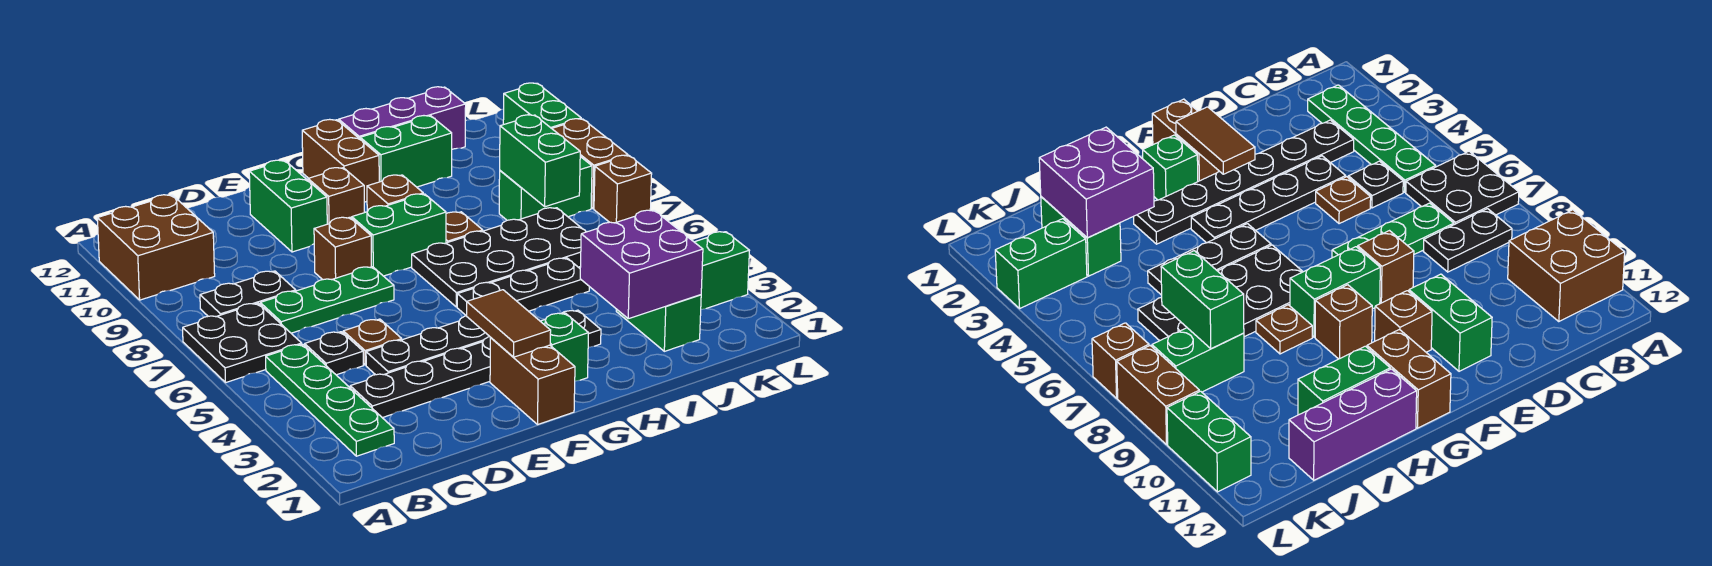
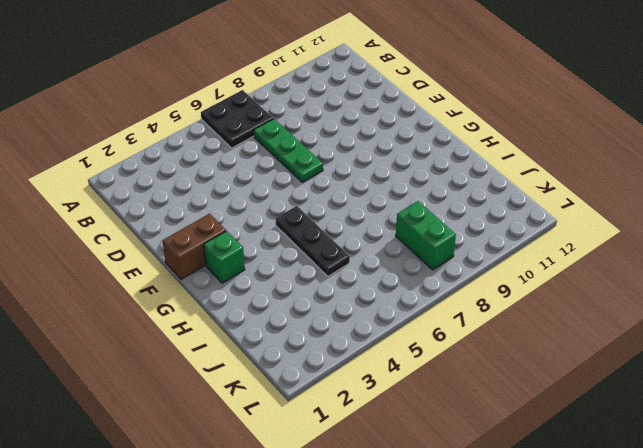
none -> brown 2x2 brick [97,195,215,300]
none -> green 1x4 plate [266,344,394,456]
none -> black 1x2 plate [200,271,296,317]
none -> black 1x6 plate [350,310,601,418]

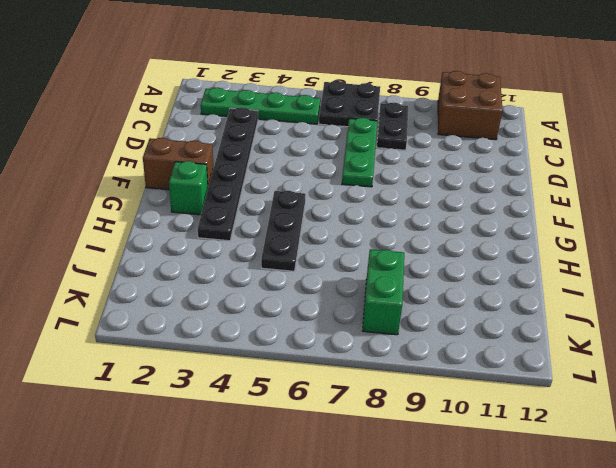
none -> black 1x1 plate [305,332,363,375]
none -> black 1x4 plate [366,316,490,375]
none -> brown 1x1 plate [343,319,402,365]
none -> brown 1x1 brick [314,217,371,280]

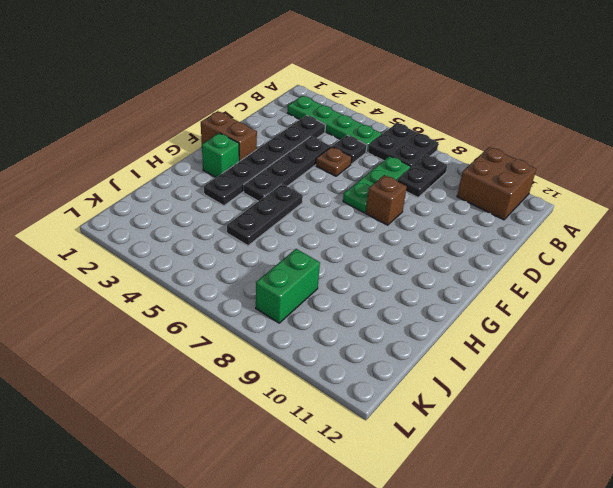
none -> green 1x2 brick [249,160,327,252]
none -> green 1x2 brick [352,194,446,276]
none -> brown 1x1 brick [308,168,364,224]
none -> black 2x4 plate [412,208,586,307]

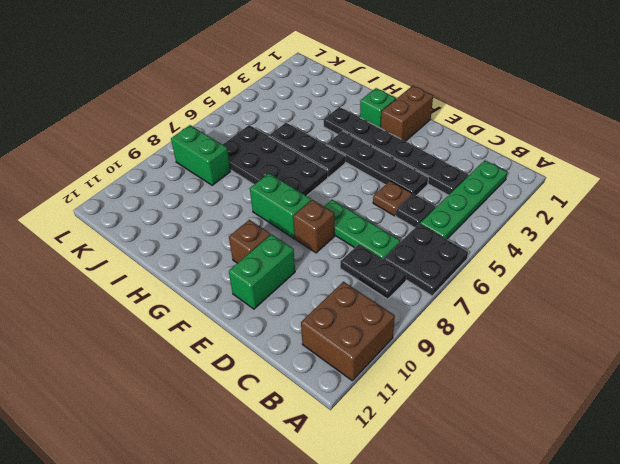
none -> brown 1x1 brick [367,175,423,211]
none -> brown 1x2 brick [302,119,379,202]
none -> brown 1x1 plate [446,212,483,243]
none -> green 1x2 brick [360,116,452,187]

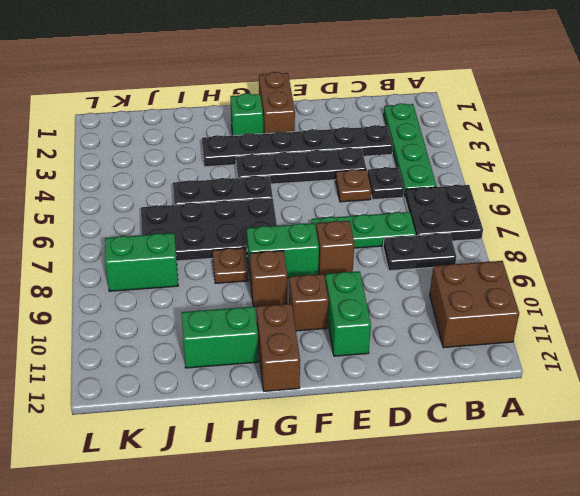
none -> purple 1x3 brick [339,87,466,149]
none -> green 1x2 brick [616,295,701,351]
none -> green 1x2 brick [695,232,749,309]
none -> brown 1x1 brick [594,155,652,223]

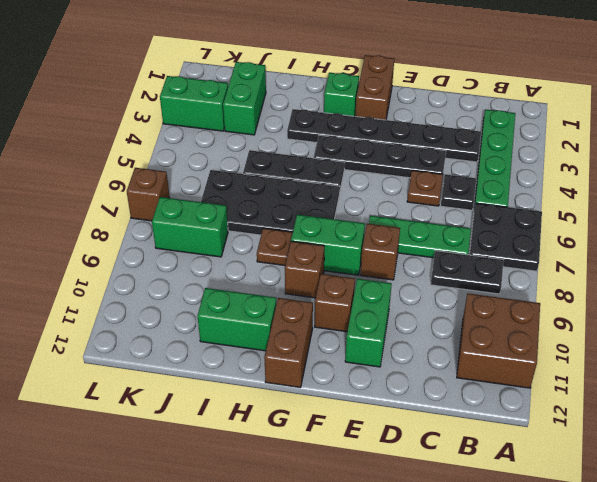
none -> purple 1x3 brick [339,87,466,149]
none -> brown 1x2 brick [552,119,628,209]
none -> green 1x2 brick [503,83,581,128]
none -> brown 1x2 tile [467,290,551,357]

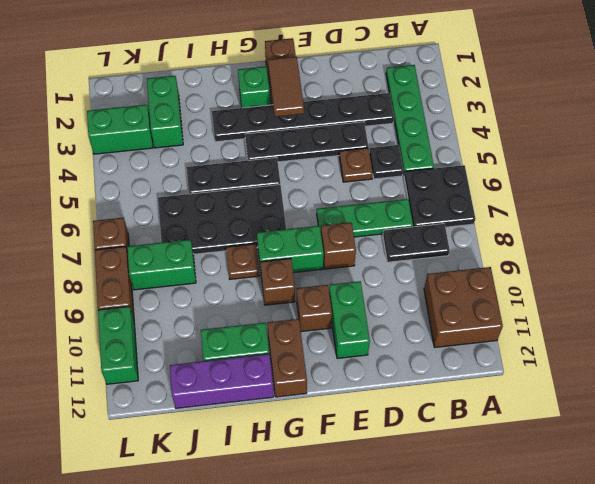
none -> purple 2x2 brick [580,210,703,319]
none -> green 1x2 brick [500,115,580,207]

